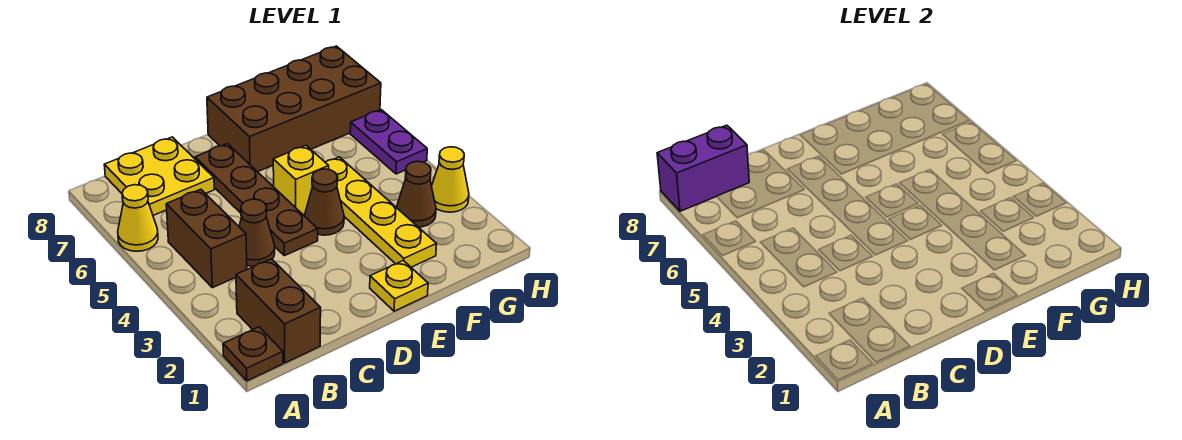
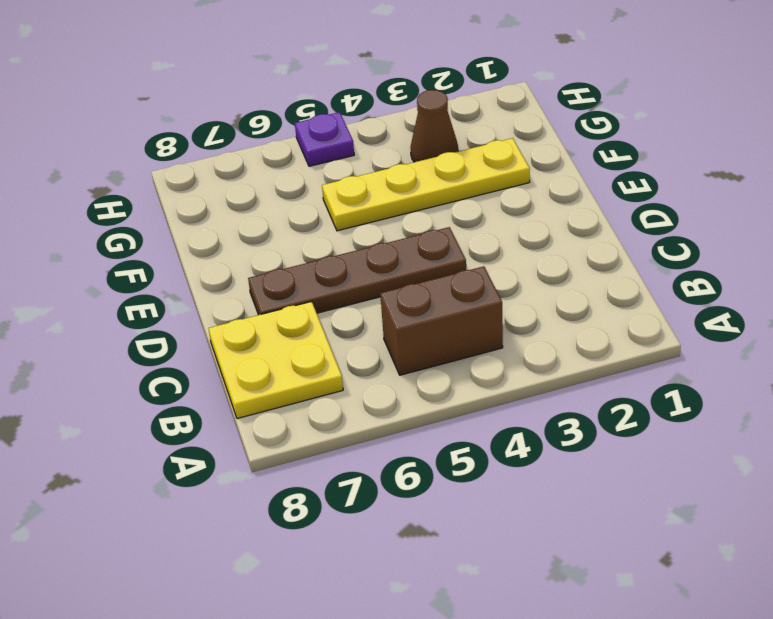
purple 1x1 plate [295,112,354,166] -> purple 1x2 plate [350,110,427,174]
none -> brown 1x1 plate [223,327,283,381]
none -> yellow 1x1 cone [118,185,158,251]
none -> brown 1x2 brick [236,259,321,363]

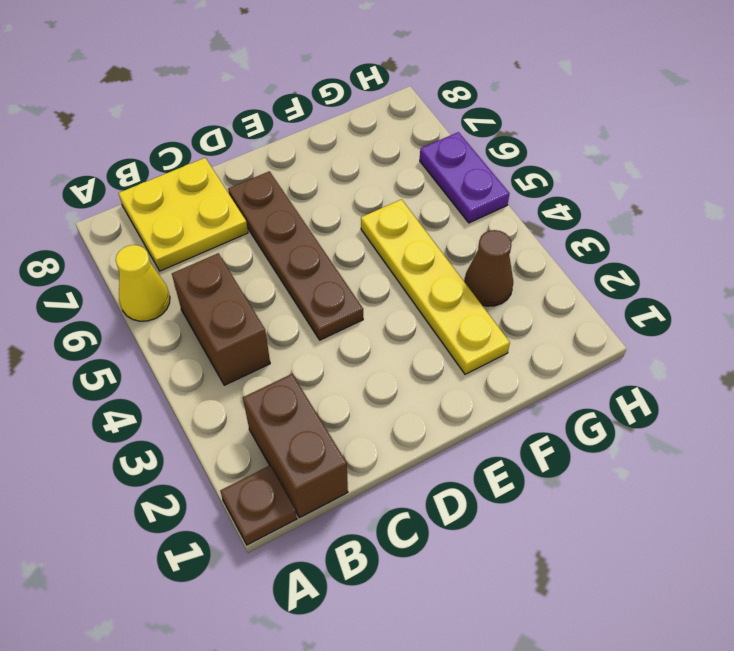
none -> brown 1x1 cone [239,199,275,266]
none -> yellow 1x1 plate [370,260,428,311]
none -> brown 1x1 cone [305,169,344,235]

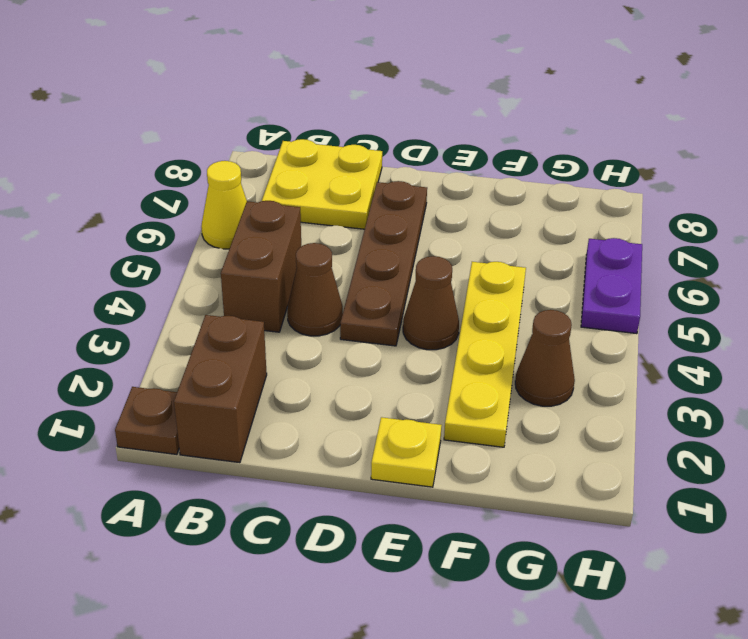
none -> yellow 1x1 brick [273,145,329,214]
none -> brown 2x4 brick [207,46,381,172]
none -> yellow 1x1 cone [432,147,469,212]

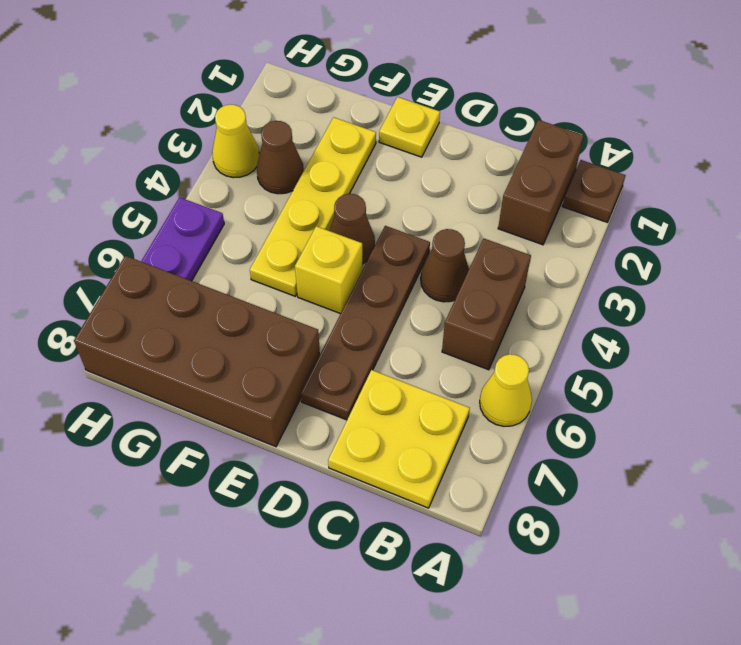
none -> purple 1x2 brick [657,125,749,211]

